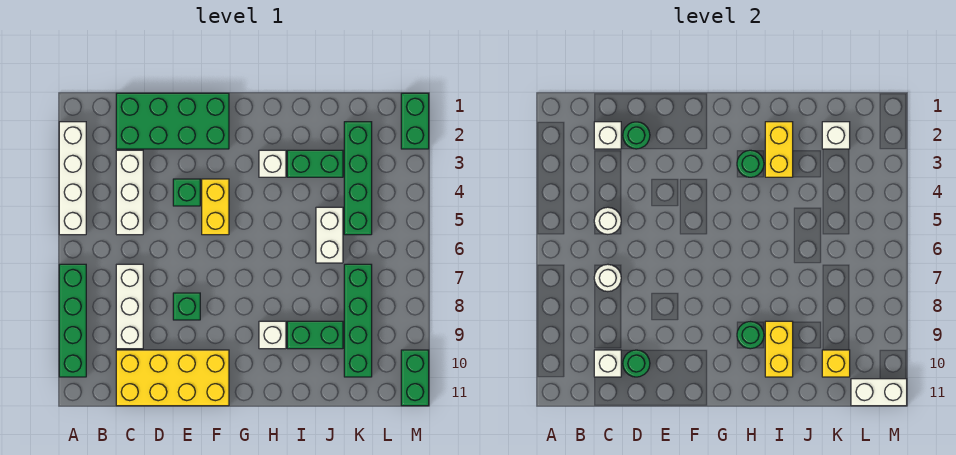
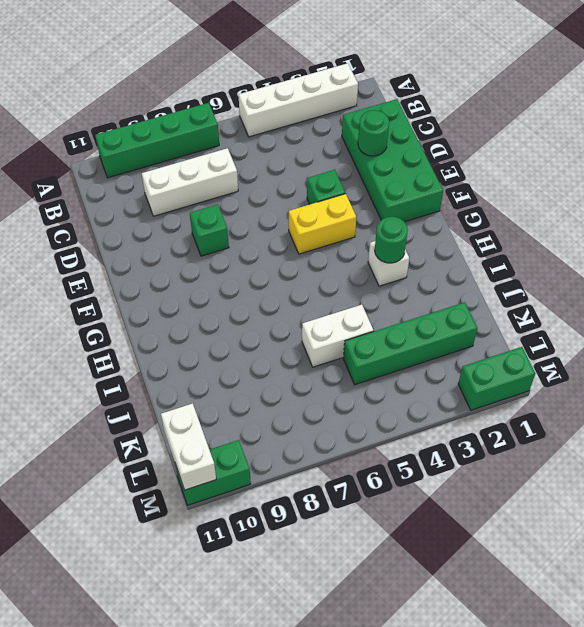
none -> white 1x3 brick [116,150,143,235]
none -> yellow 2x4 brick [116,350,229,406]
none -> white 1x1 brick [259,321,286,349]
none -> green 1x2 brick [287,150,343,177]

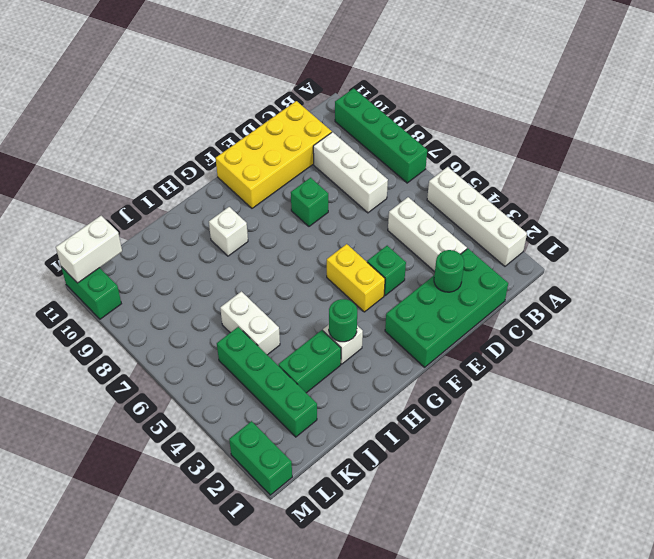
none -> green 1x2 brick [287,321,343,349]
none -> green 1x4 brick [344,264,372,377]
none -> white 1x1 brick [594,122,621,149]
none -> white 1x1 round brick [594,207,621,234]

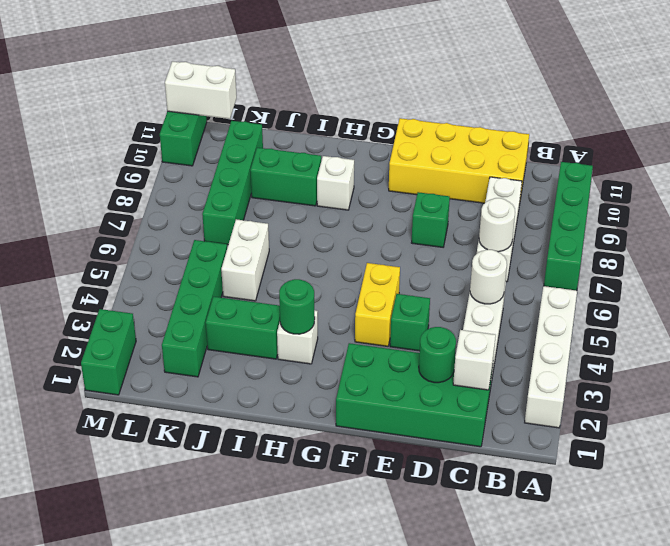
none -> white 1x1 brick [594,350,621,377]
none -> green 1x1 round brick [623,350,650,377]
none -> green 1x1 round brick [737,322,764,349]
none -> yellow 1x2 brick [765,122,793,177]

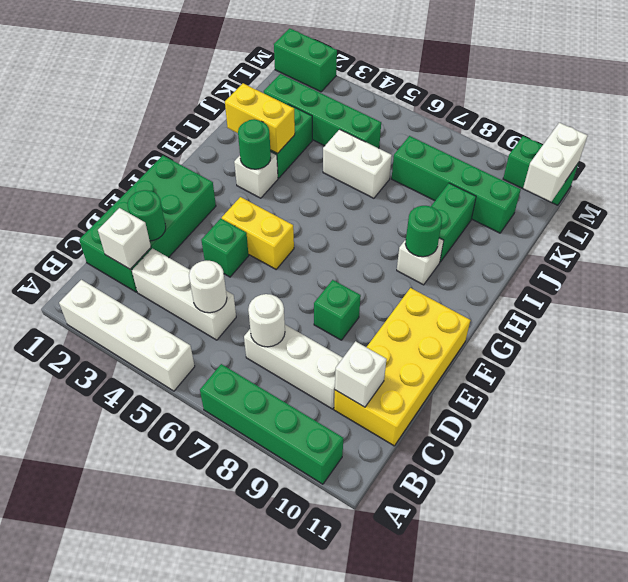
none -> green 1x1 round brick [623,350,650,377]
none -> yellow 1x2 brick [765,321,793,377]
none -> white 1x1 brick [822,122,850,149]
none -> yellow 1x1 brick [822,350,850,377]

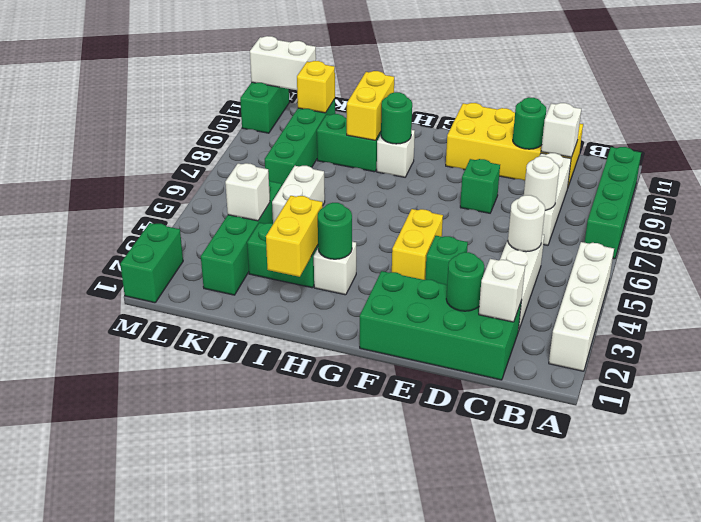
white 1x1 brick [225,163,270,221] -> white 1x1 brick moved to [822,122,850,149]

